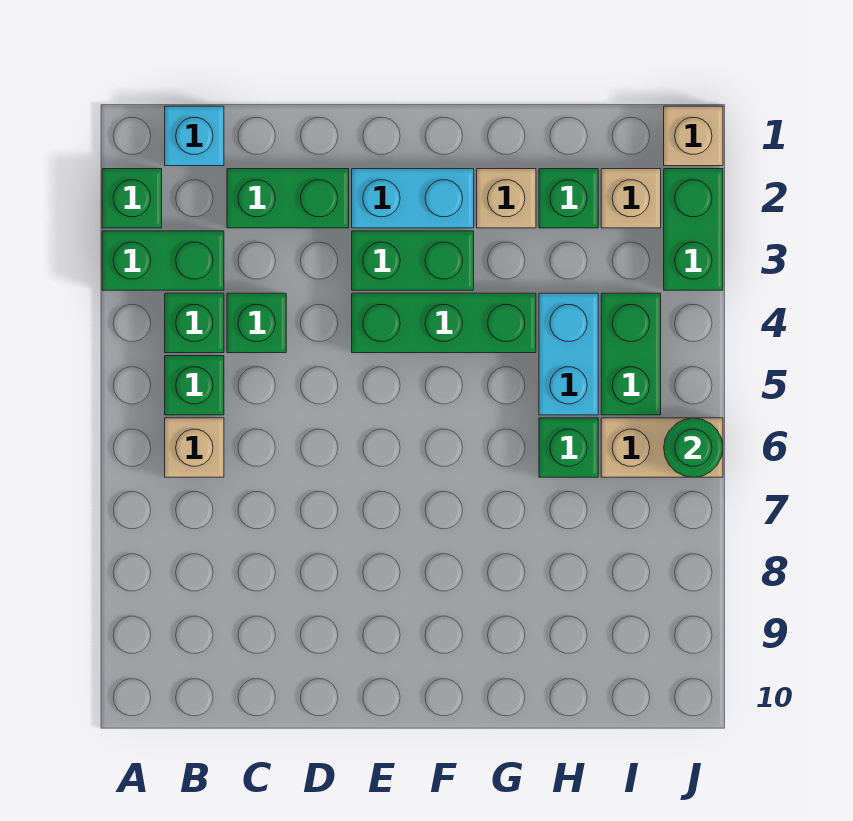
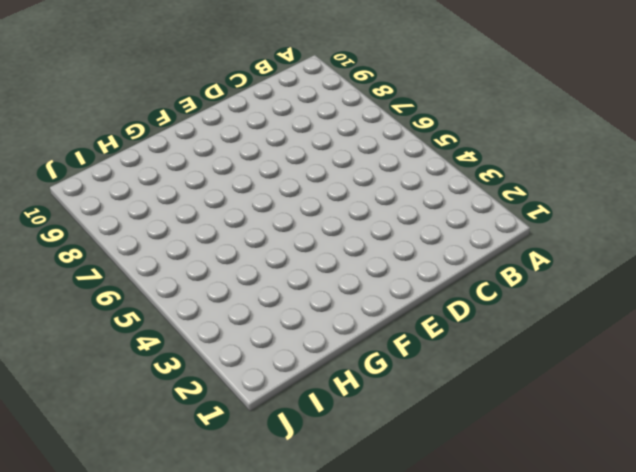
none -> green 1x1 brick [102,169,162,228]
none -> green 1x2 brick [102,231,224,290]
none -> cyan 1x1 brick [165,106,224,166]

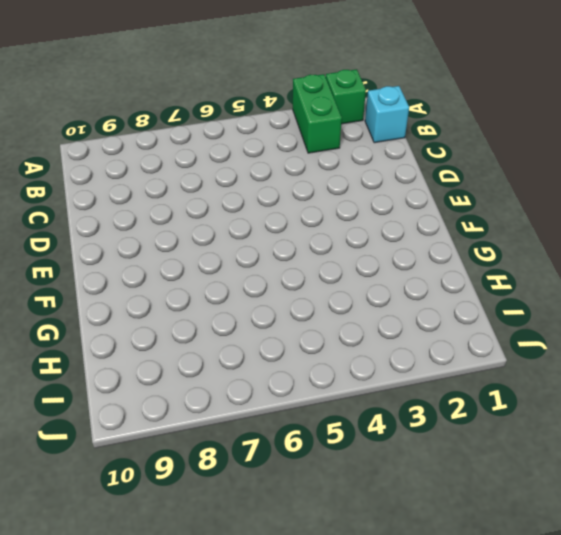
none -> green 1x1 brick [165,293,224,353]
none -> green 1x1 brick [165,356,224,415]
none -> tan 1x1 brick [165,418,224,477]

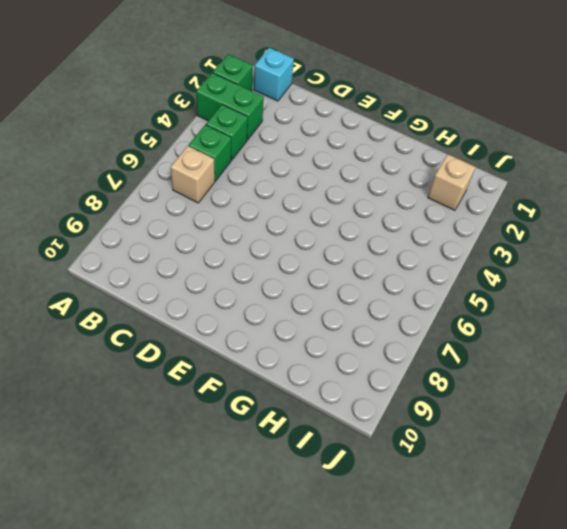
none -> green 1x2 brick [227,169,349,228]
none -> green 1x1 brick [227,293,286,353]
none -> cyan 1x2 brick [352,169,474,228]

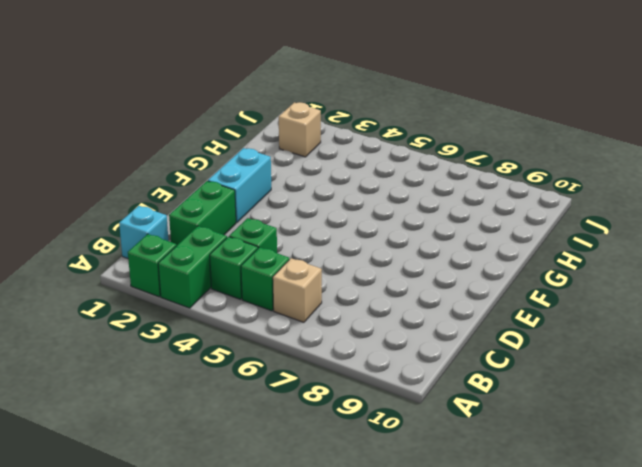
none -> green 1x2 brick [352,231,474,290]
none -> green 1x3 brick [352,293,536,353]
none -> tan 1x1 brick [477,169,536,228]

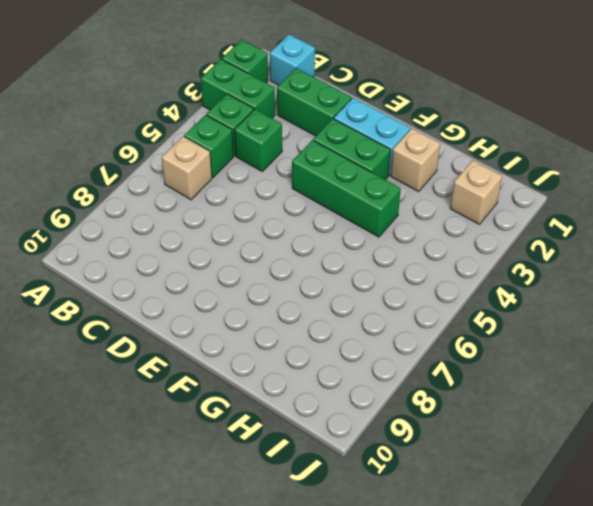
none -> green 1x1 brick [539,169,598,228]
none -> cyan 1x2 brick [539,293,598,415]
none -> green 1x1 brick [539,418,598,477]

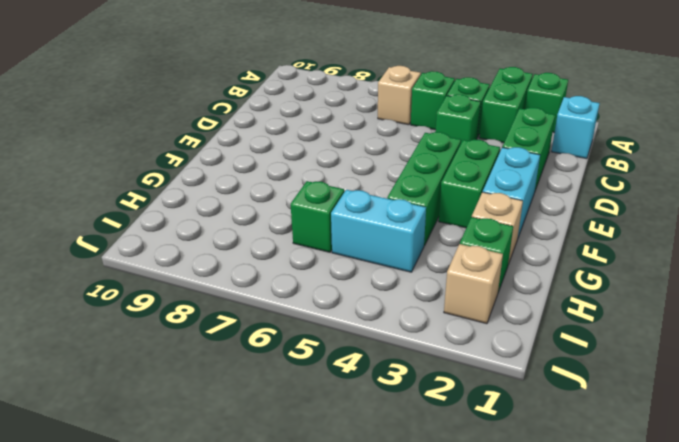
none -> green 1x2 brick [601,293,661,415]
none -> tan 1x2 brick [601,418,723,477]
none -> tan 1x1 brick [664,106,723,166]

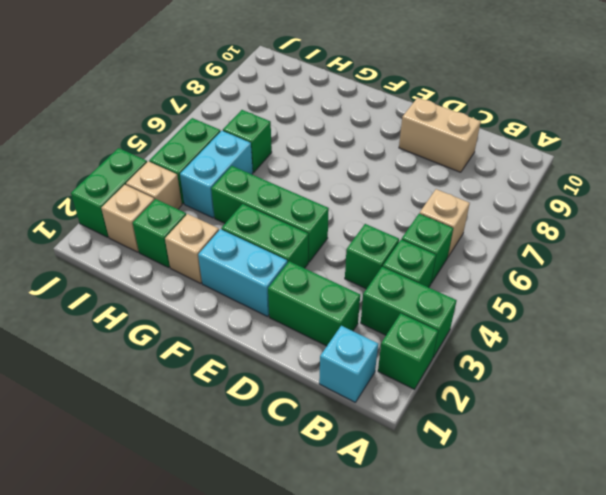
tan 1x2 brick [399,98,481,172] -> tan 1x2 brick moved to [601,418,723,477]
tan 1x1 brick [126,161,182,209] -> tan 1x1 brick moved to [664,106,723,166]
none -> green 1x1 round brick [664,418,723,477]

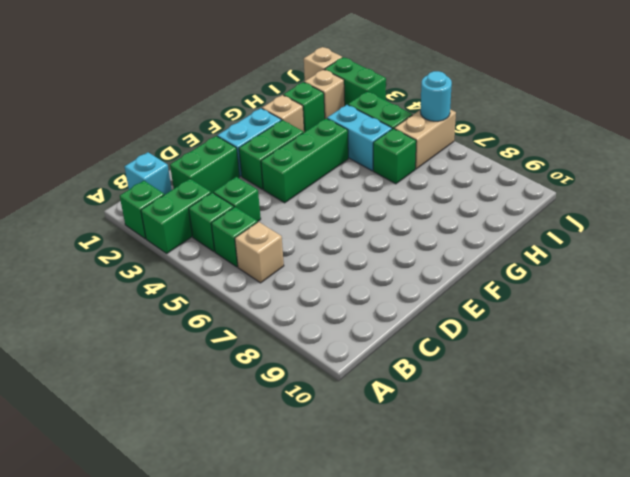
cyan 1x1 round brick [420,71,452,121] -> green 1x1 round brick [664,418,723,477]

